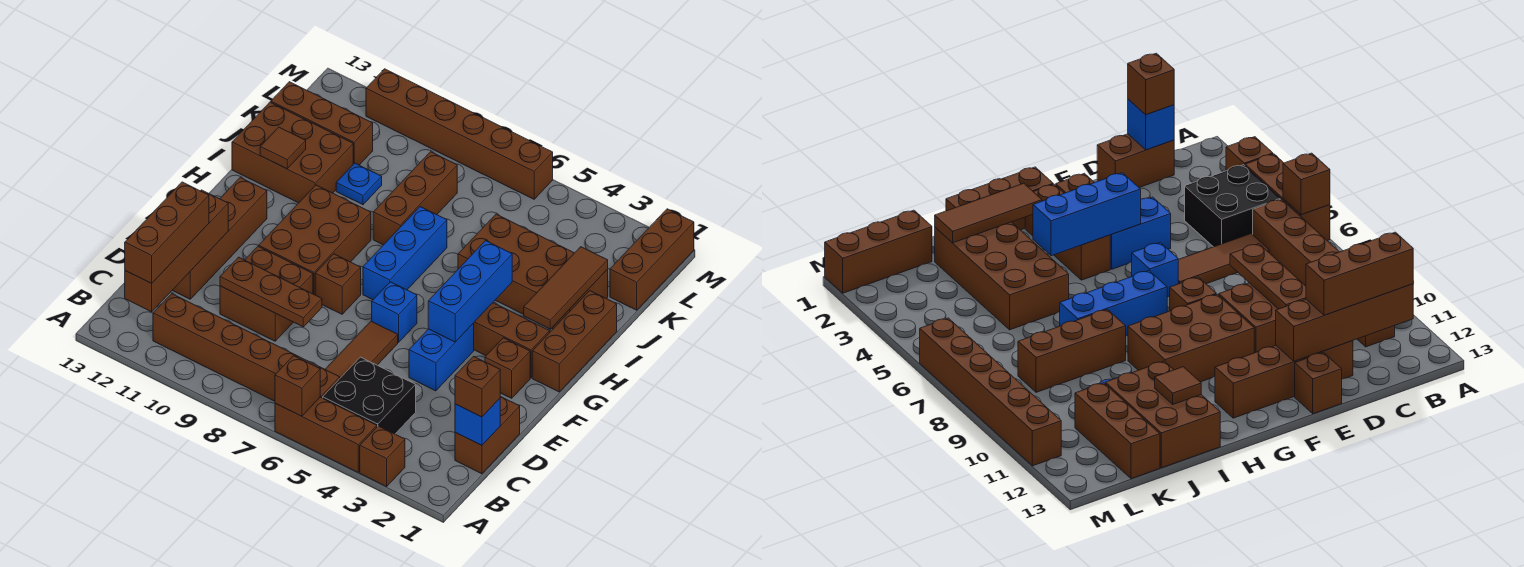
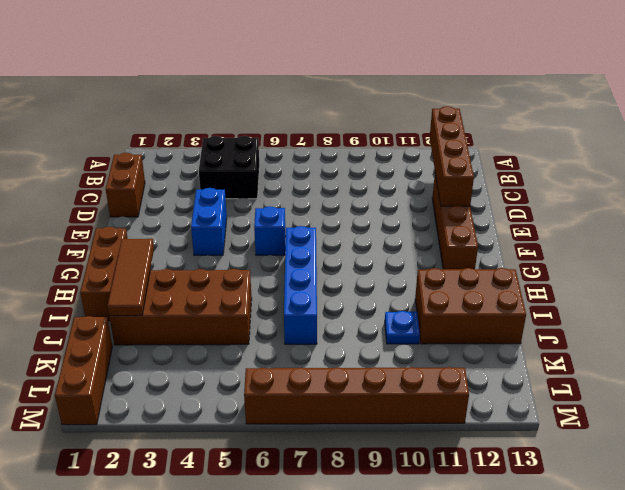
blue 1x4 brick [284,226,317,344] -> blue 1x3 brick [363,207,447,300]
none -> brown 1x1 brick [360,426,405,486]
none -> brown 1x3 brick [275,397,377,472]
none -> brown 1x6 brick [153,294,340,401]
none -> brown 1x3 tile [325,321,398,378]

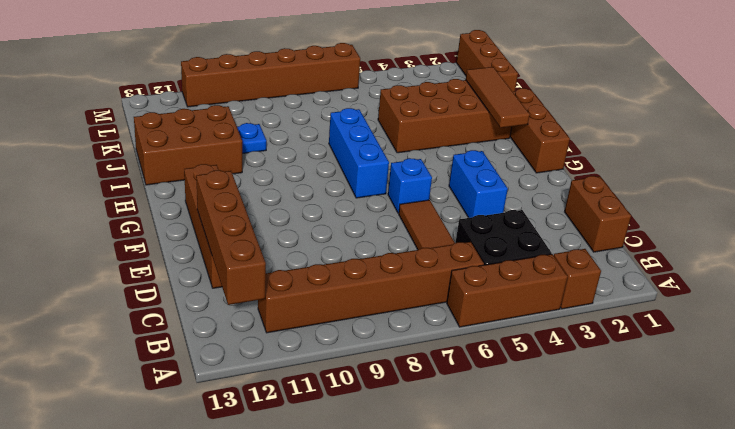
none -> brown 2x2 brick [220,246,313,341]
none -> brown 1x1 brick [1295,352,1342,414]
none -> brown 1x1 brick [485,338,530,398]
none -> brown 1x1 brick [315,254,361,314]

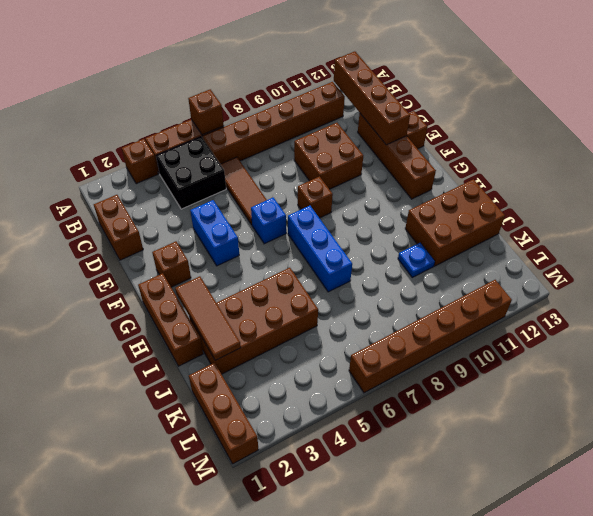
none -> brown 2x3 brick [259,185,371,295]
none -> brown 1x3 brick [474,303,550,378]
none -> brown 1x3 brick [373,152,457,245]
none -> brown 1x3 brick [271,82,373,165]

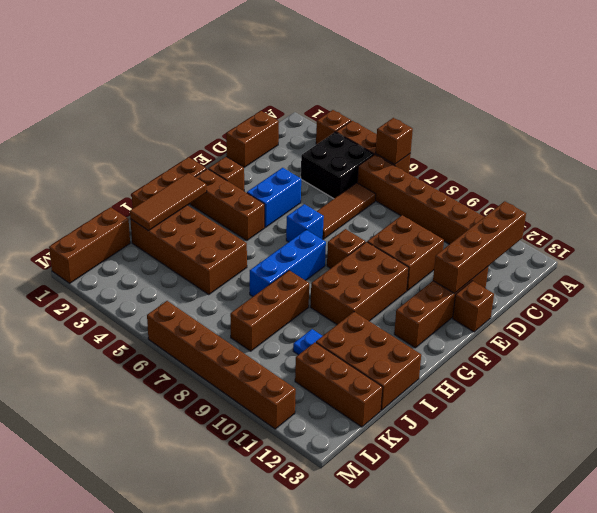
none -> blue 1x1 brick [455,399,500,445]
none -> brown 1x3 plate [220,257,322,327]
none -> blue 1x3 brick [428,241,512,342]
none -> brown 1x1 tile [260,127,306,169]

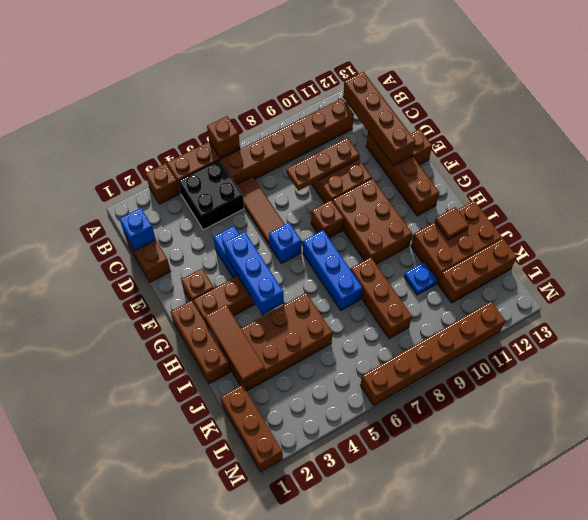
none -> brown 1x3 brick [125,182,209,283]
none -> brown 1x1 brick [455,356,500,417]

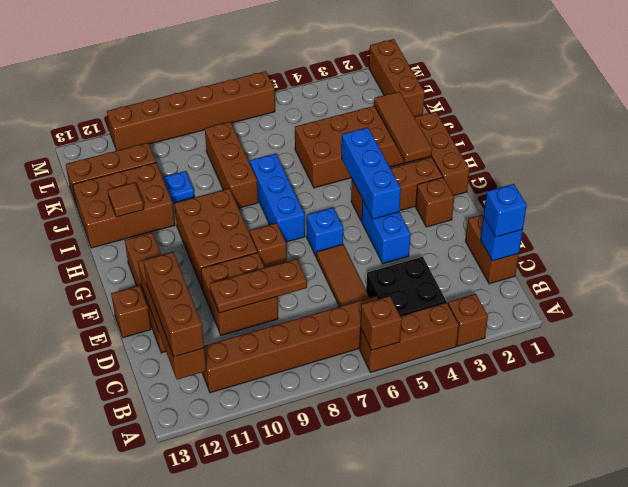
blue 1x1 brick [484,184,527,237] -> brown 1x1 brick [455,356,500,417]

